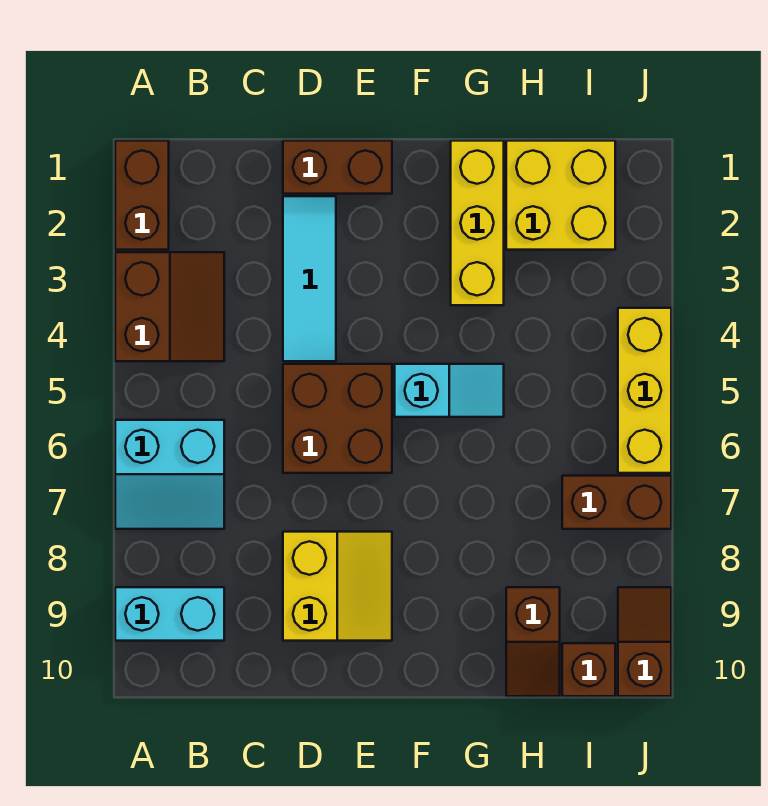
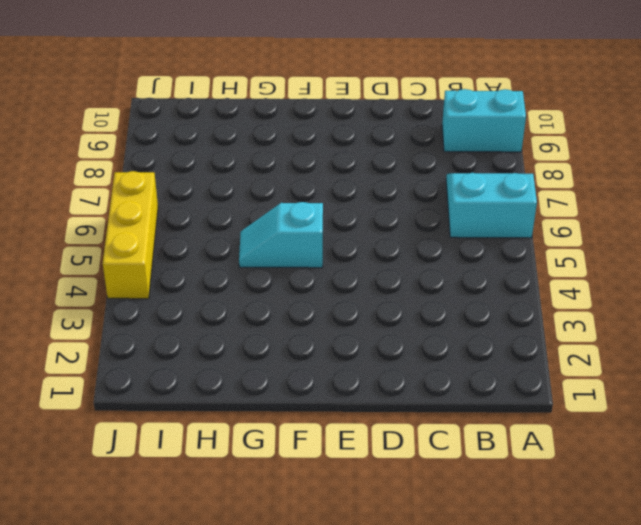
none -> brown 1x2 brick [115,141,169,250]
none -> brown 2x2 slope [115,252,224,361]
none -> brown 1x2 brick [283,141,392,194]

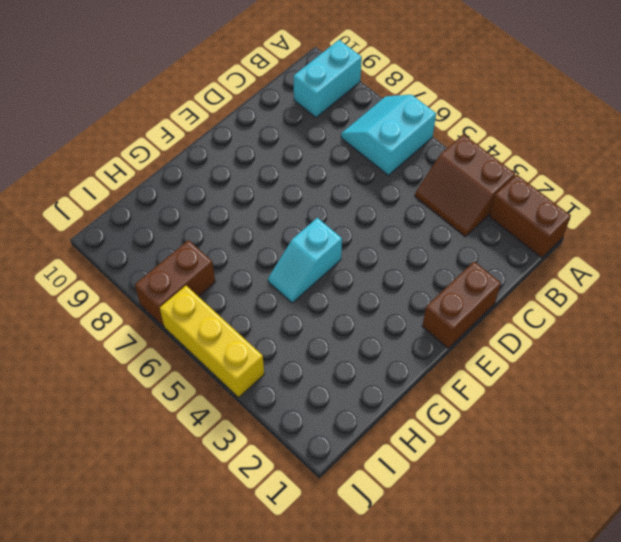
none -> cyan 1x3 tile [283,196,336,361]
none -> brown 2x2 brick [283,364,392,473]
none -> yellow 2x2 slope [283,532,392,641]

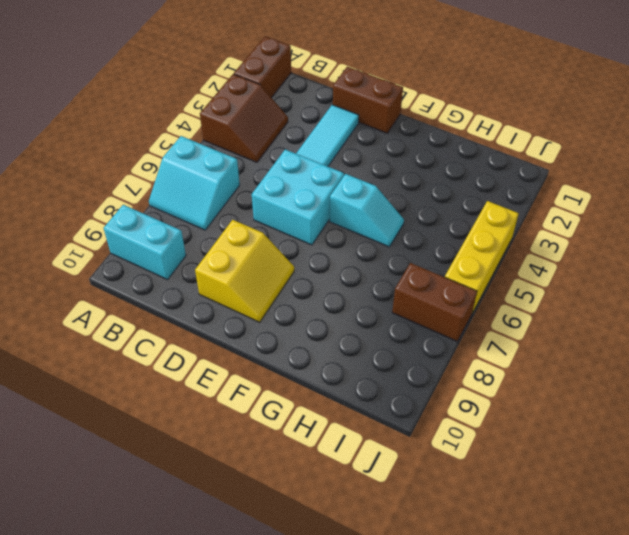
cyan 2x2 brick [252,149,344,245] -> brown 2x2 brick [283,364,392,473]
none -> yellow 1x3 brick [451,141,504,305]
none -> yellow 2x2 brick [506,141,615,250]
none -> brown 1x2 slope [506,587,560,696]

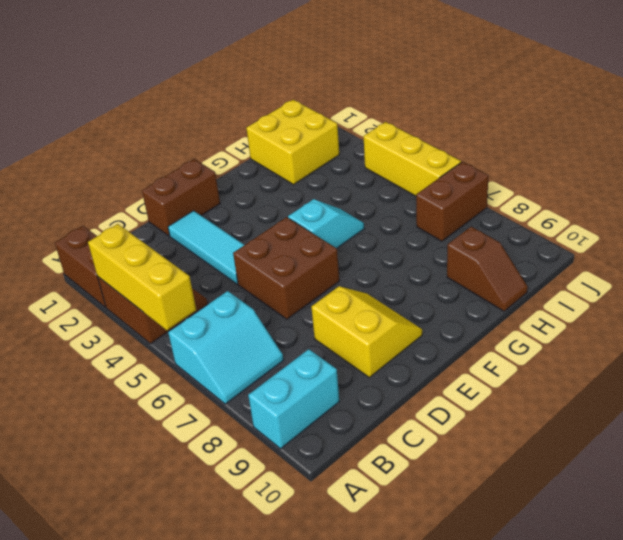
yellow 1x3 brick [88,224,196,330] -> yellow 1x3 brick moved to [451,141,504,305]
none -> brown 1x1 brick [562,643,615,696]
none -> brown 1x2 slope [618,587,671,696]

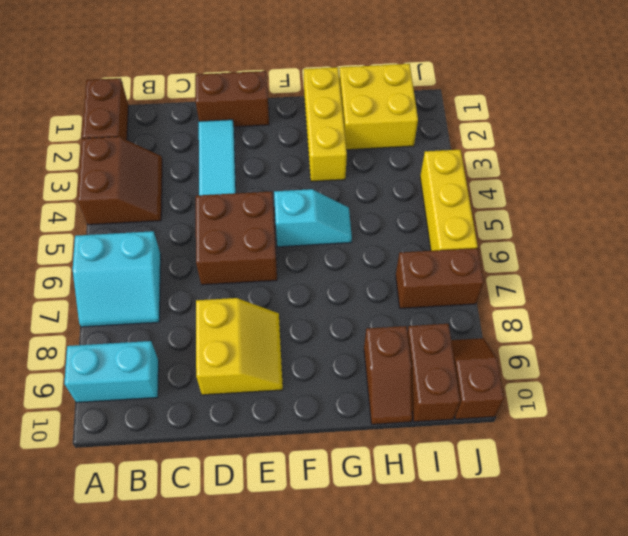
brown 1x2 brick [407,324,460,422] -> brown 1x1 brick [562,643,615,696]

